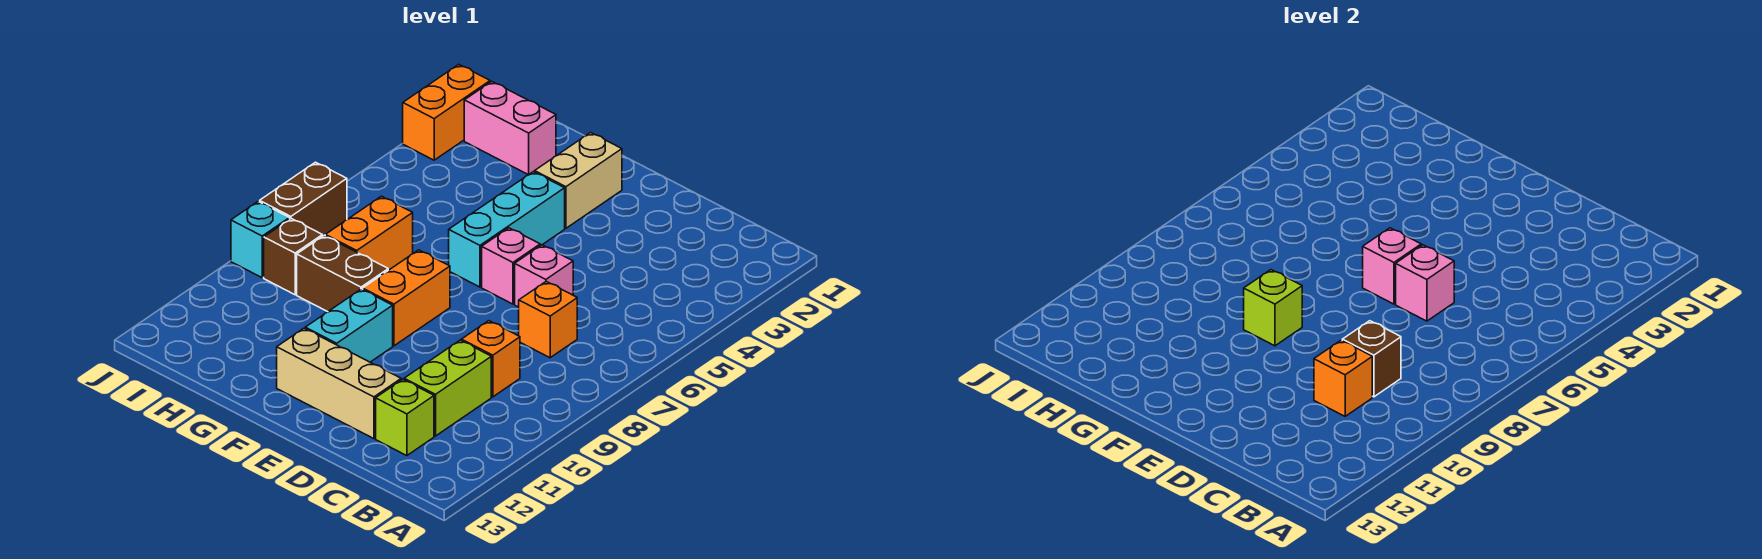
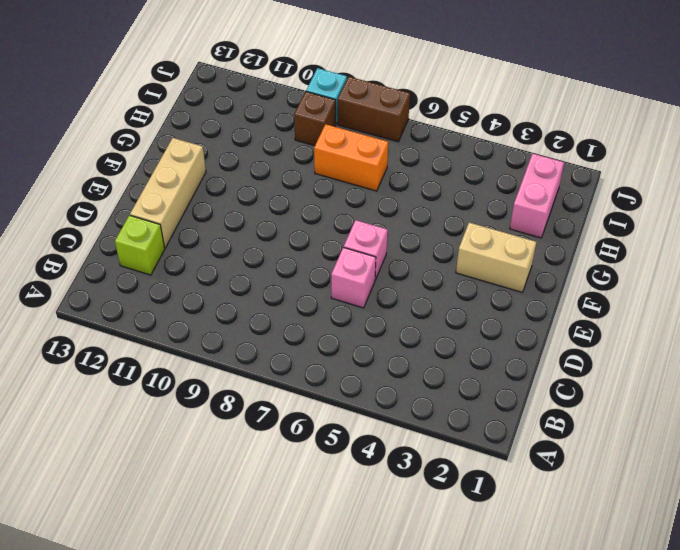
none -> orange 1x1 brick [519,282,577,358]
none -> orange 1x1 brick [461,321,520,397]
none -> lime 1x2 brick [404,340,491,436]

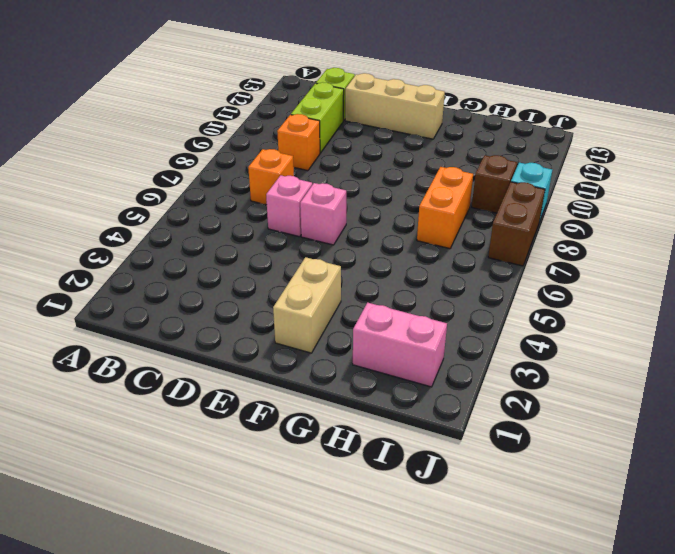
none -> cyan 1x3 brick [449,172,565,287]
none -> orange 1x2 brick [363,250,450,346]
none -> cyan 1x2 brick [305,289,393,362]

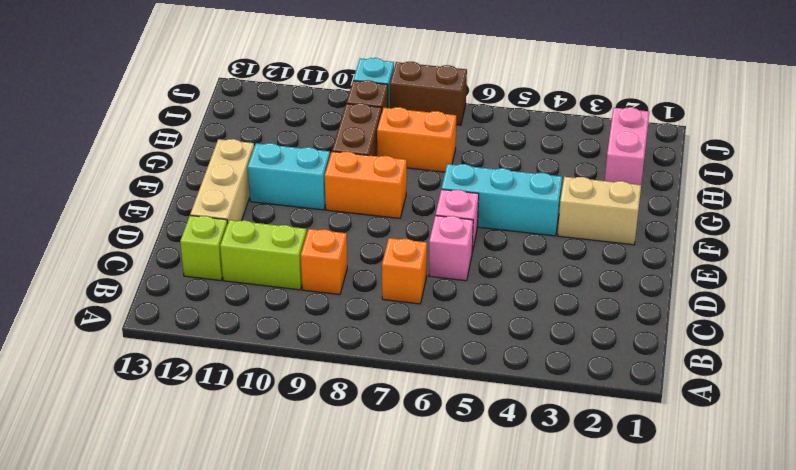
none -> orange 1x2 brick [403,64,490,160]
none -> brown 1x1 brick [1342,321,1401,397]
none -> orange 1x1 brick [1314,340,1372,416]

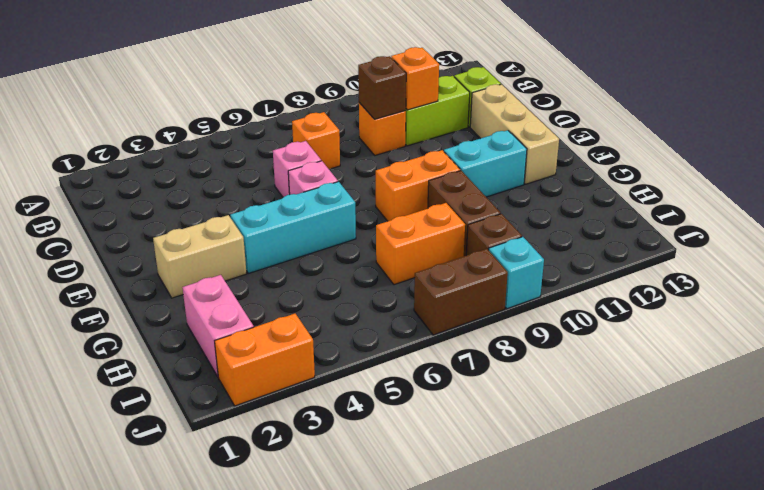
none -> pink 1x1 brick [1396,245,1454,321]
none -> pink 1x1 brick [1363,228,1421,304]
none -> lime 1x1 brick [1244,270,1302,346]

